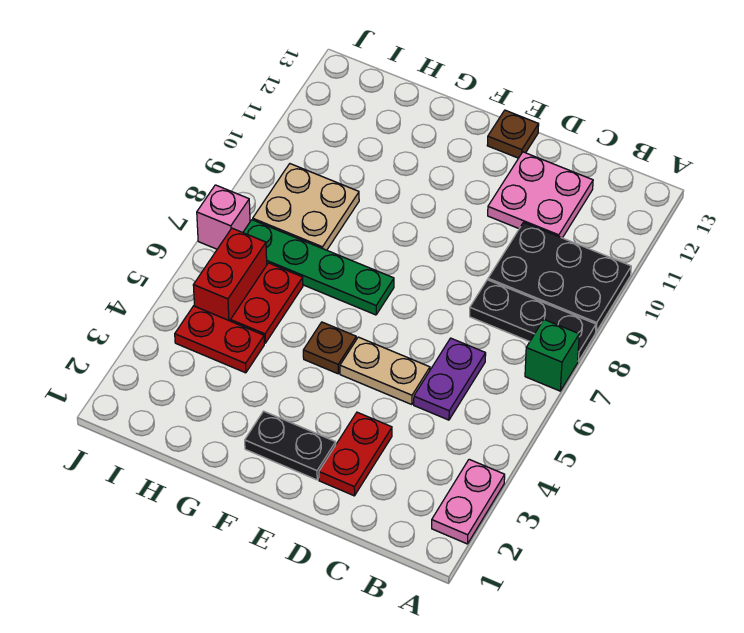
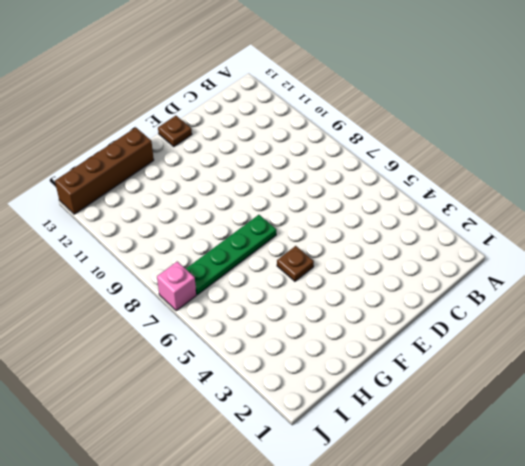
brown 1x4 brick [55,128,154,214] -> none
none -> pink 1x2 plate [432,459,505,544]
none -> green 1x1 brick [525,320,579,391]
none -> black 1x3 plate [470,280,596,361]

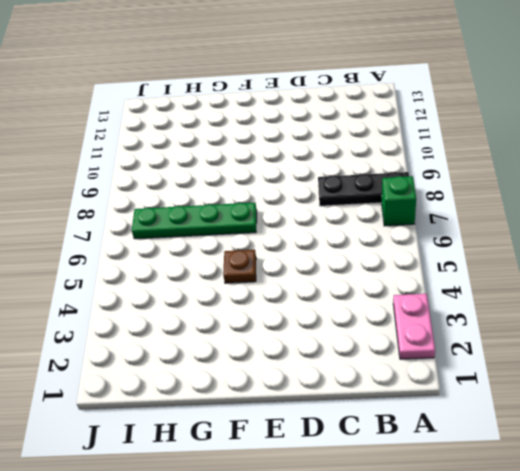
none -> black 2x3 plate [488,223,631,332]
none -> purple 1x2 plate [414,338,486,420]
none -> pink 2x2 plate [488,152,593,238]

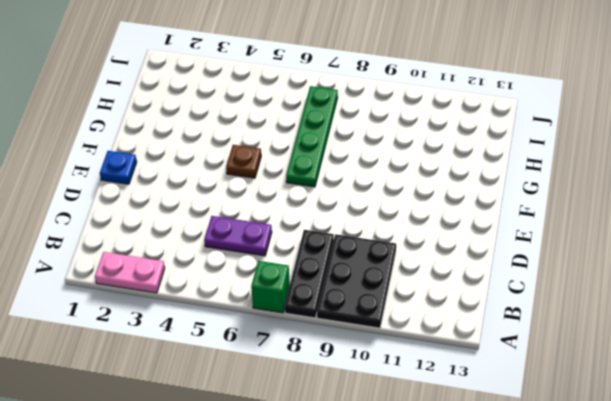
blue 1x1 plate [100,151,137,184] -> none
none -> pink 2x2 plate [488,152,593,238]
none -> red 1x2 plate [319,412,392,496]
none -> tan 1x2 plate [340,337,430,405]

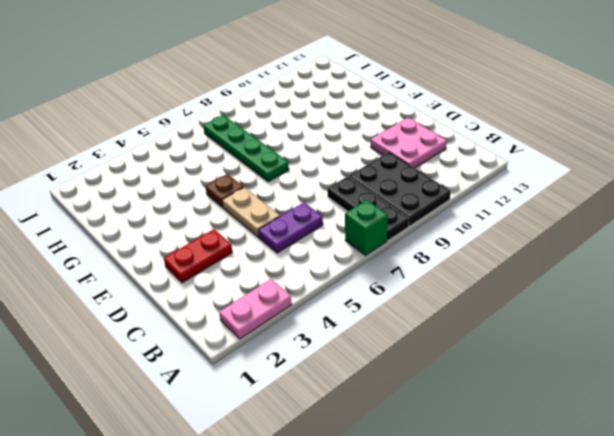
none -> black 1x2 plate [245,411,336,480]
none -> brown 1x1 plate [487,110,539,158]
none -> red 1x2 plate [175,306,264,373]

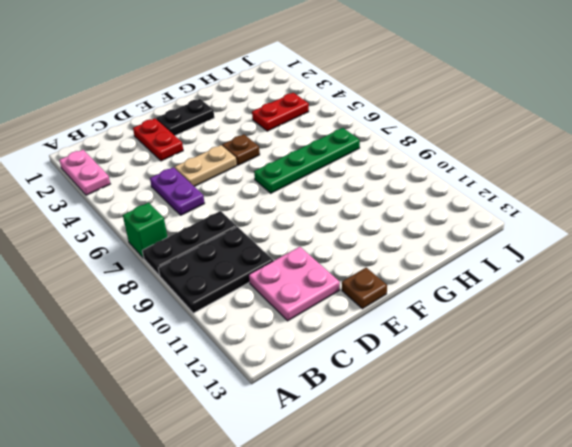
none -> red 1x2 plate [231,263,303,343]
none -> tan 2x2 plate [253,164,359,250]
none -> red 1x2 brick [193,228,267,321]

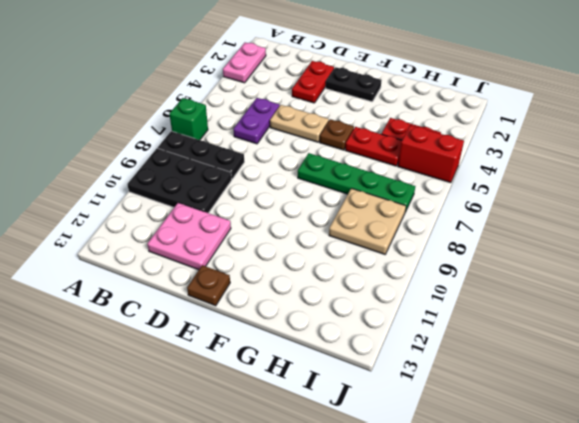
red 1x2 plate [345,127,402,166] -> red 1x2 plate turned to [231,263,303,343]
red 1x2 brick [398,125,464,183] -> red 1x2 brick turned to [193,228,267,321]
none -> pink 1x1 brick [197,185,250,249]

